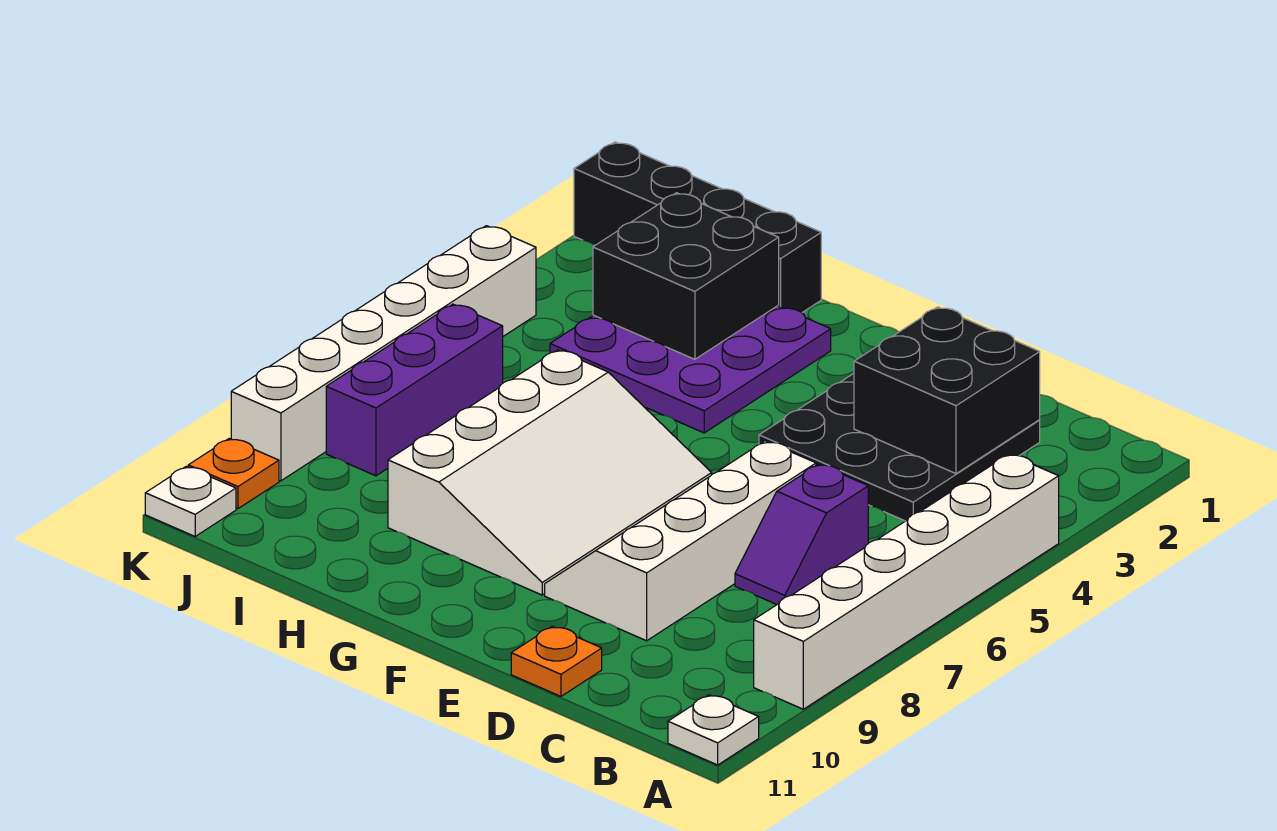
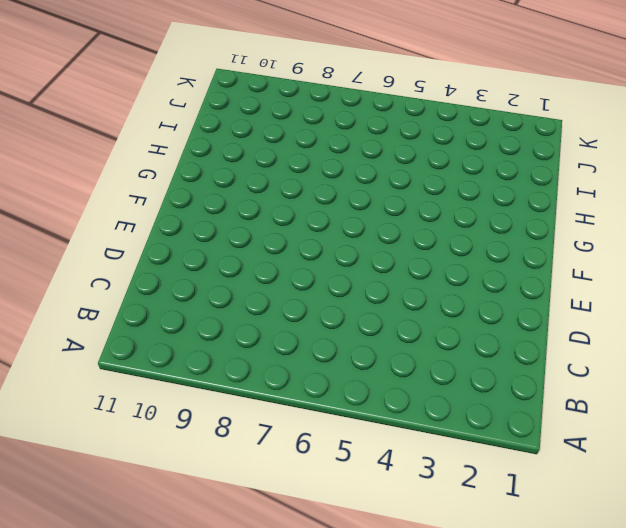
none -> white 1x6 brick [754,454,1059,709]
none -> white 1x1 plate [668,695,759,765]
none -> black 3x3 plate [759,373,1040,521]

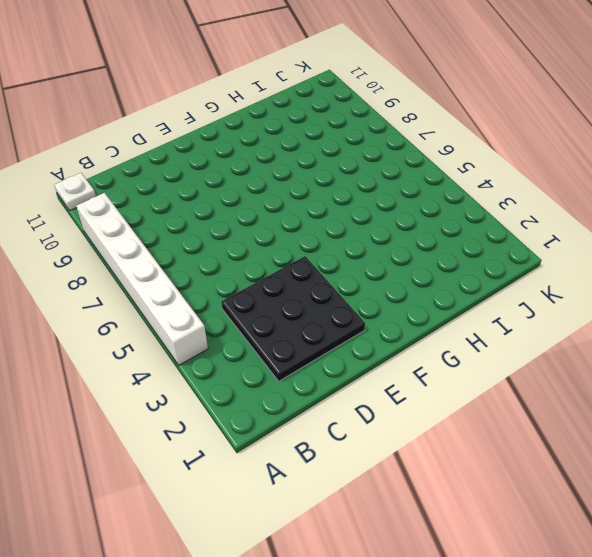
none -> purple 1x2 slope [735,464,868,604]
none -> white 2x4 slope [545,441,816,641]
none -> orange 1x1 plate [511,626,602,696]

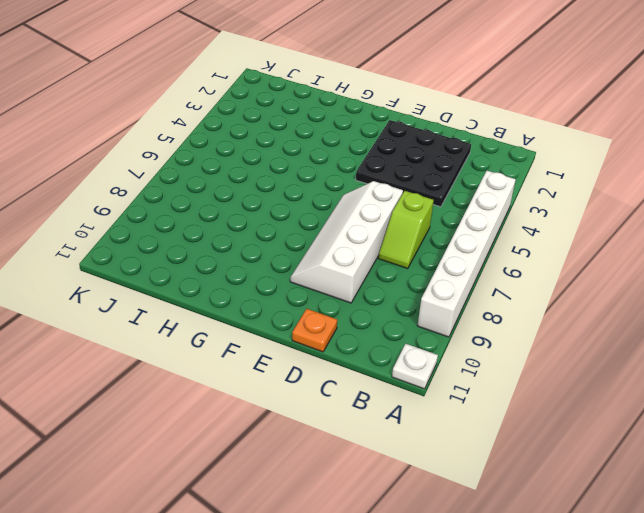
lime 1x2 slope [378,191,434,269] -> purple 1x2 slope [735,464,868,604]
none -> white 3x4 slope [388,350,712,595]
none -> purple 3x3 plate [550,306,831,433]
none -> black 1x4 brick [574,142,821,312]

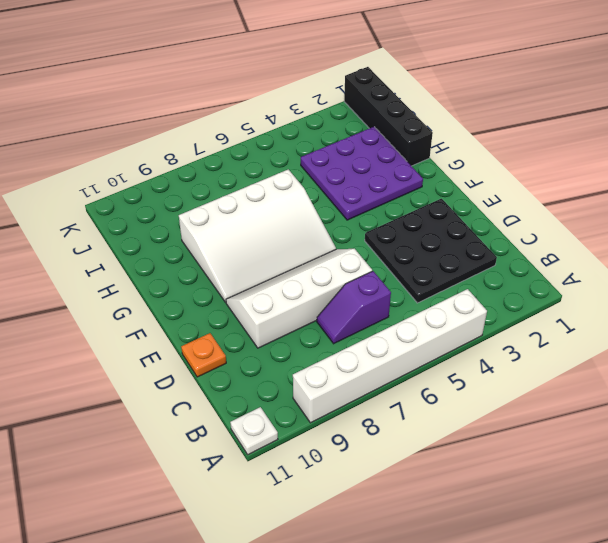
none -> purple 1x3 brick [326,304,503,476]
none -> white 1x6 brick [231,226,536,481]
none -> orange 1x1 plate [188,439,279,509]

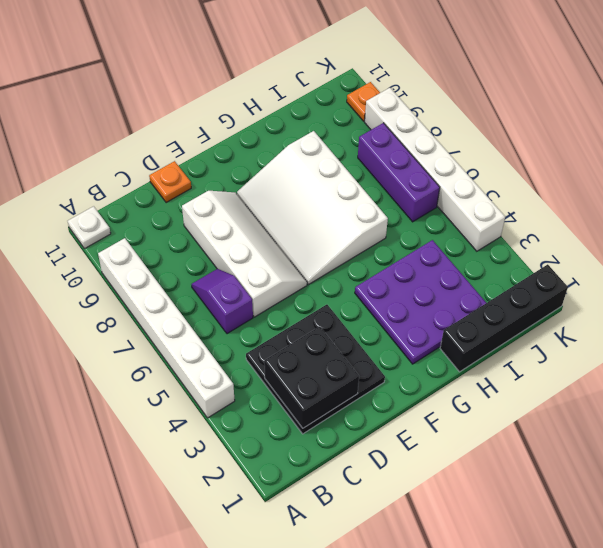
none -> white 1x1 plate [145,466,236,536]
none -> black 2x2 brick [593,193,779,359]

